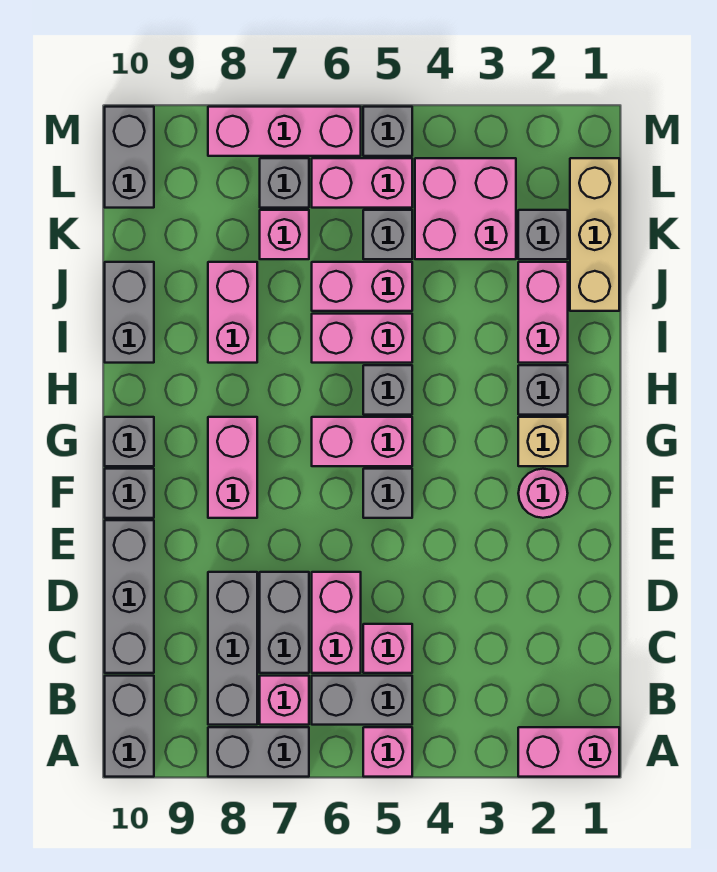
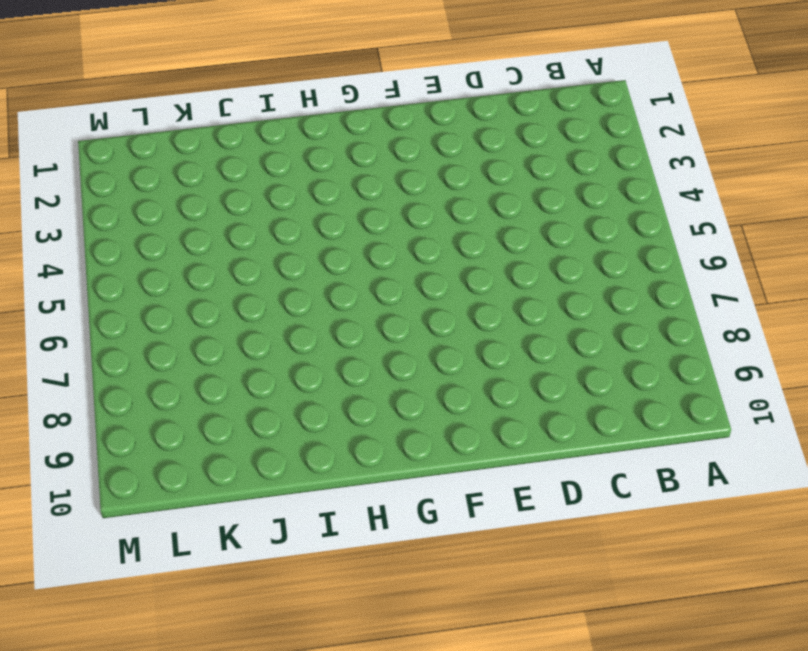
none -> pink 1x2 brick [518,727,619,777]
none -> pink 1x1 brick [363,727,412,777]
none -> grey 1x2 brick [208,727,309,777]
none -> grey 1x2 brick [105,676,154,777]

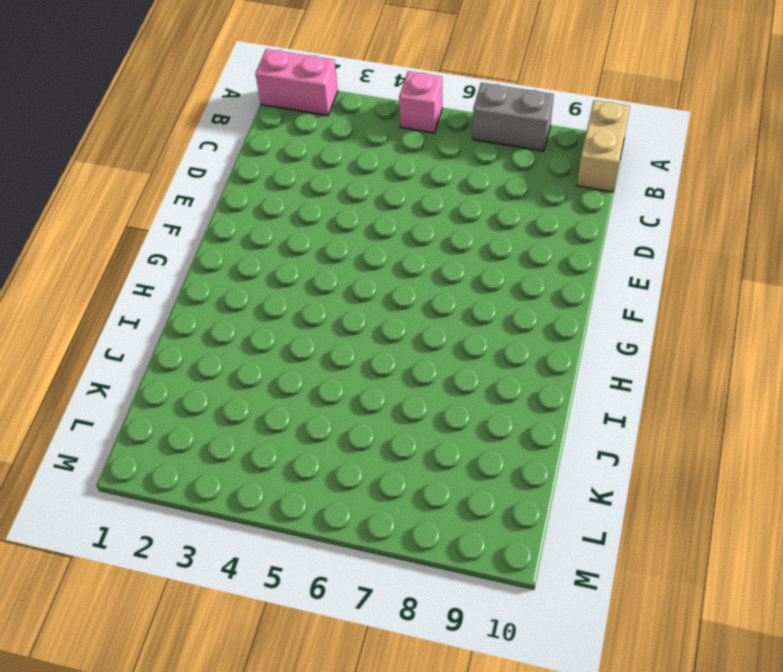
tan 1x2 brick [577,100,630,192] -> grey 1x2 brick [105,676,154,777]
none -> grey 1x2 brick [312,676,412,725]
none -> pink 1x1 brick [260,676,309,725]
none -> grey 1x3 brick [208,572,257,725]
none -> pink 1x1 brick [363,624,412,673]

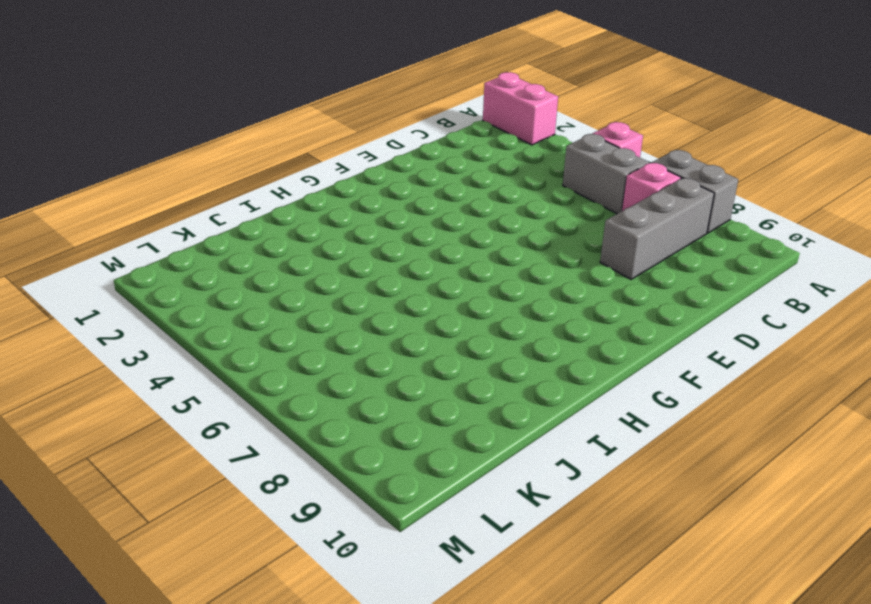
none -> grey 1x2 brick [105,676,154,777]
none -> pink 1x1 brick [363,624,412,673]
none -> pink 1x2 brick [312,572,361,673]
none -> grey 1x2 brick [260,572,309,673]

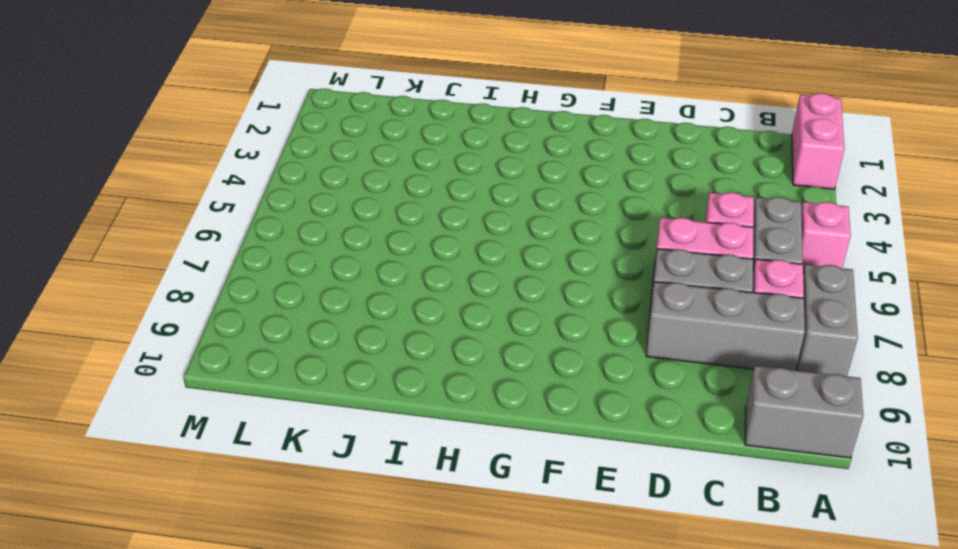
none -> grey 1x3 brick [105,520,154,673]
none -> pink 1x1 round brick [518,469,568,518]
none -> grey 1x1 brick [363,469,412,518]
none -> pink 1x2 brick [208,417,257,518]

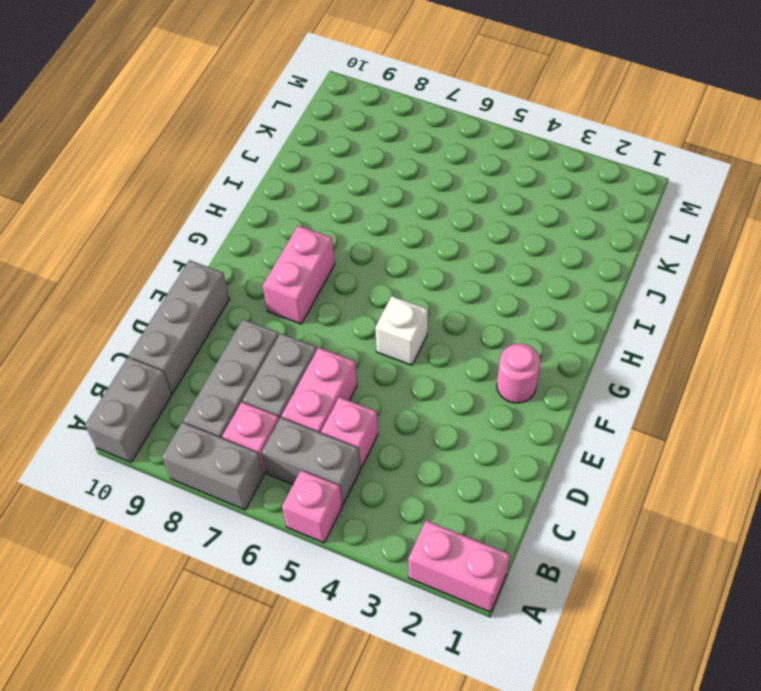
white 1x1 brick [375,296,428,365] -> grey 1x1 brick [363,469,412,518]
none -> grey 1x1 brick [105,469,154,518]
none -> tan 1x1 brick [518,417,568,466]
none -> pink 1x2 brick [312,417,412,466]
none -> grey 1x1 brick [105,417,154,466]

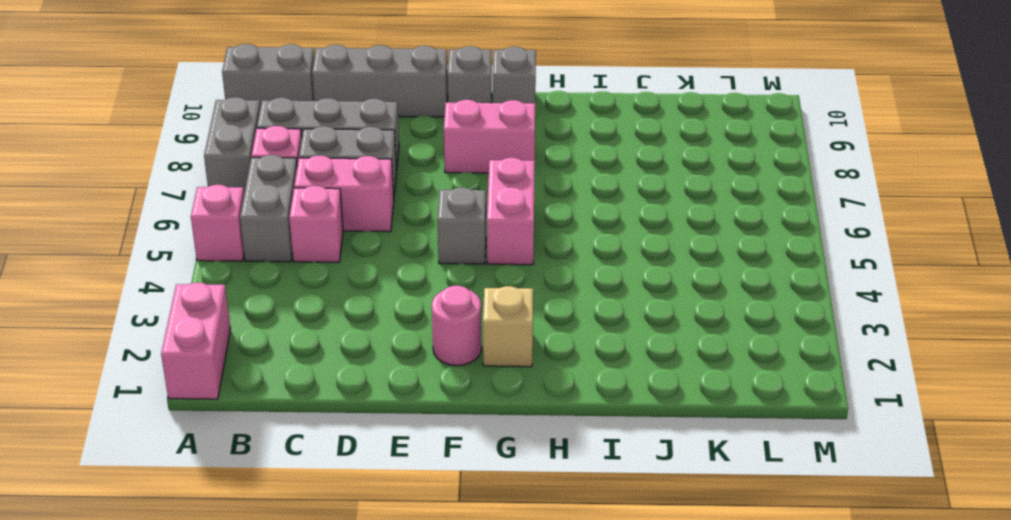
none -> grey 1x1 brick [518,365,568,415]
none -> grey 1x1 brick [363,365,412,415]
none -> pink 1x2 brick [518,262,568,363]
none -> pink 1x2 brick [312,314,412,363]

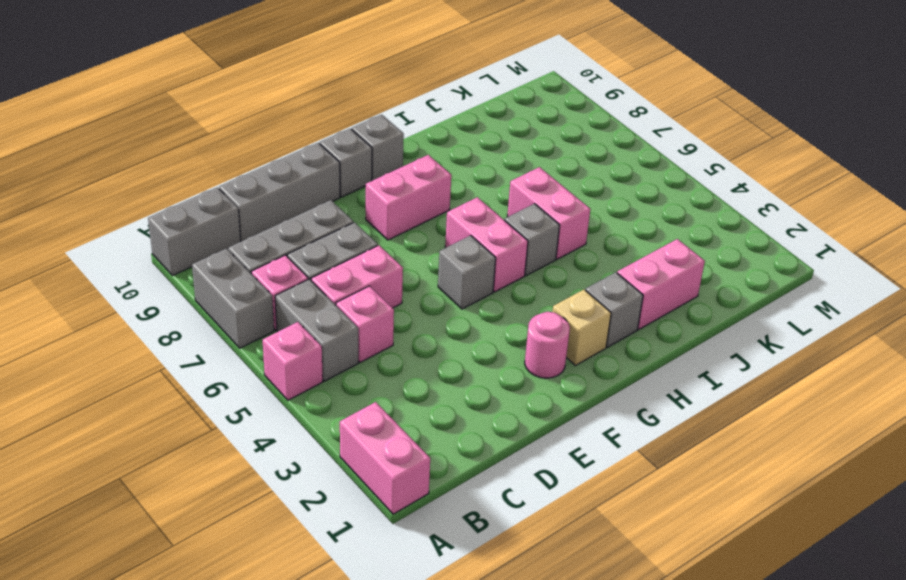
none -> pink 1x2 brick [208,262,257,363]
none -> grey 1x2 brick [105,262,154,363]
none -> tan 1x3 brick [570,158,619,311]
none -> pink 1x2 brick [312,262,412,311]

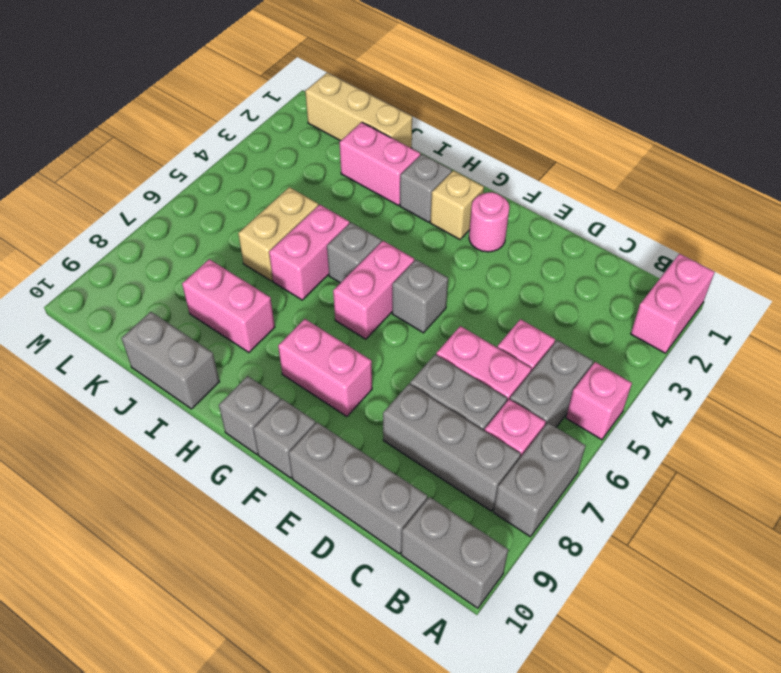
tan 1x2 brick [238,187,318,281] -> pink 1x2 brick [312,262,412,311]
none -> grey 1x1 brick [518,210,568,259]
none -> pink 2x2 brick [415,158,516,259]
none -> grey 1x1 brick [363,210,412,259]
none -> pink 1x1 brick [260,210,309,259]

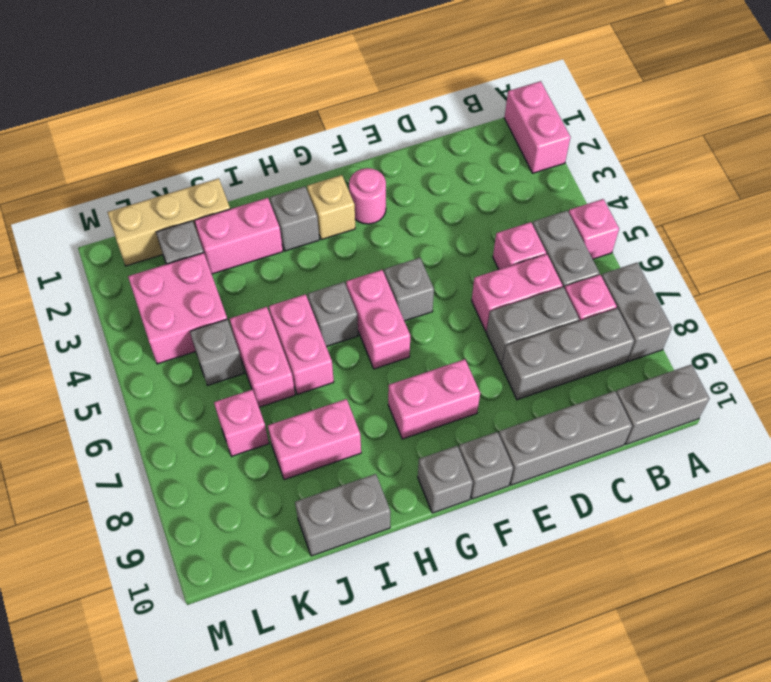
none -> pink 1x2 brick [312,158,412,208]
none -> grey 1x1 brick [260,158,309,208]
none -> grey 1x2 brick [105,107,154,208]
none -> grey 1x1 brick [363,107,412,156]

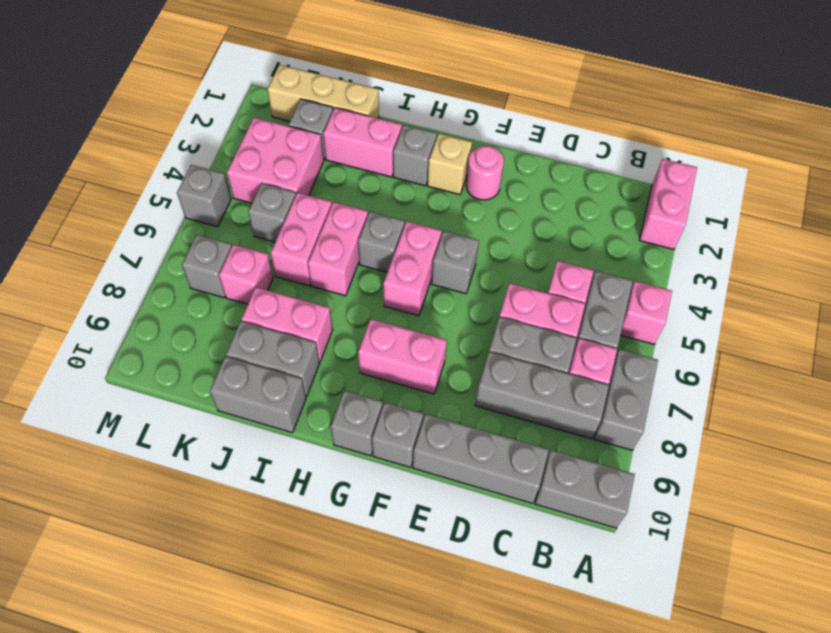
grey 1x2 brick [226,321,320,396] -> grey 1x2 brick moved to [105,107,154,208]
none -> pink 1x2 brick [312,158,412,208]
none -> pink 1x3 brick [208,107,361,156]

